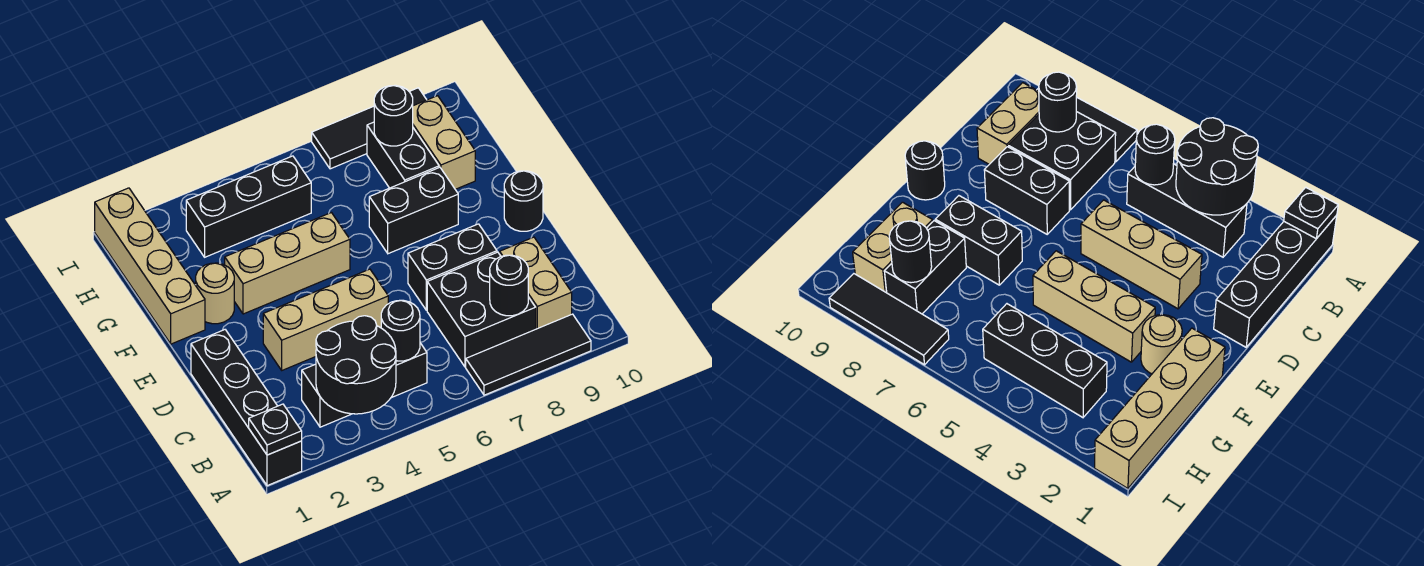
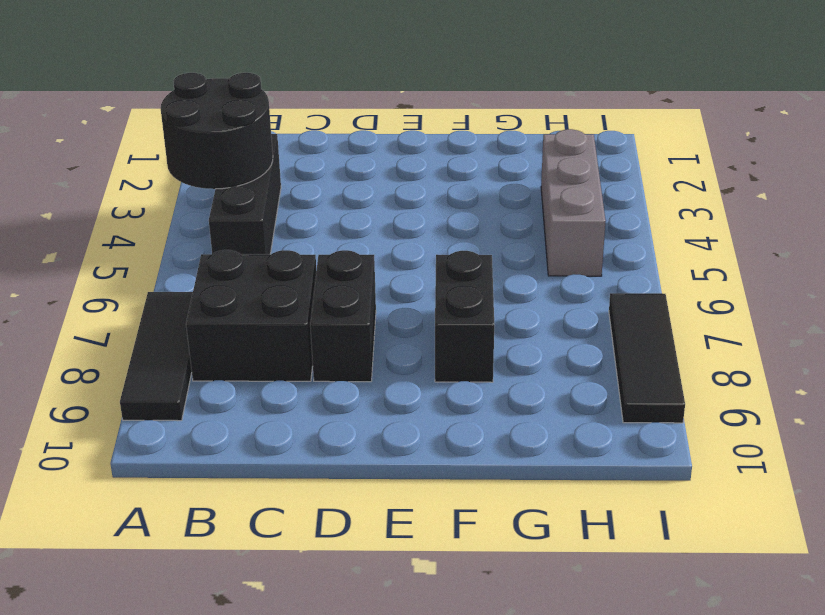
grey 1x3 brick [541,129,606,276] -> black 1x3 brick [186,156,311,257]
none -> black 1x4 brick [191,330,302,486]
none -> tan 1x2 brick [500,237,572,329]
none -> tan 1x3 brick [263,269,388,370]

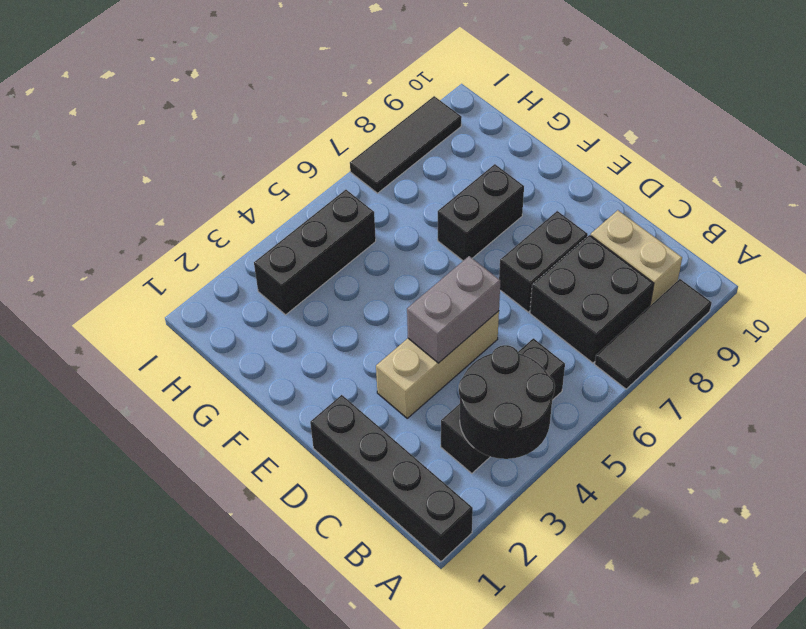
grey 1x2 brick [407,256,500,363] -> none
none -> black 1x1 round brick [504,171,543,231]
none -> tan 1x4 brick [95,188,205,344]
none -> tan 1x1 round brick [196,263,234,324]

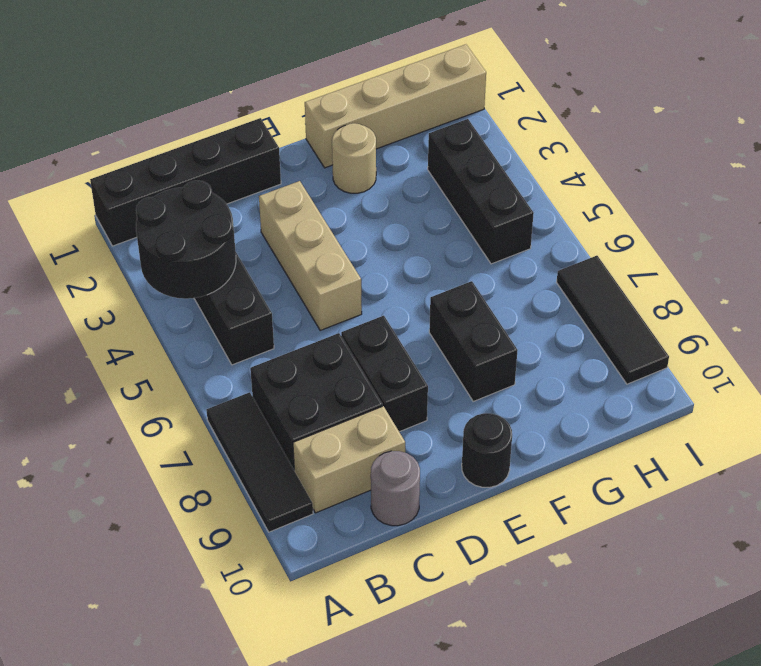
grey 1x1 round brick [371,451,420,526] -> none
none -> tan 1x3 brick [225,213,350,314]
none -> black 1x2 brick [367,122,439,188]
none -> tan 1x2 brick [413,96,475,189]

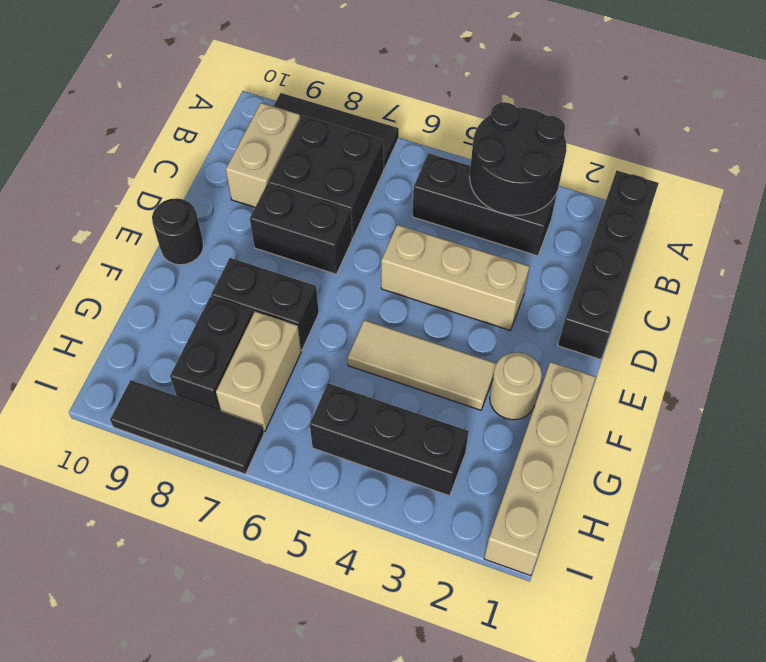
tan 1x3 tile [348,320,497,410] -> tan 1x3 brick [225,213,350,314]
tan 1x2 brick [216,311,301,431] -> tan 1x2 brick moved to [413,96,475,189]
none -> black 1x1 plate [249,404,302,455]
none -> black 1x1 round brick [381,300,420,361]
none -> black 1x1 round brick [490,255,528,316]

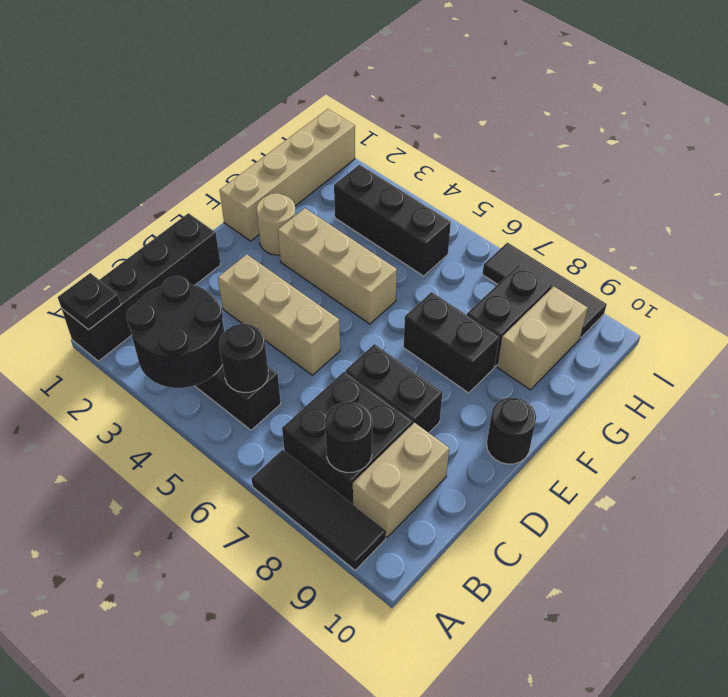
none -> black 1x1 round brick [374,85,413,146]

